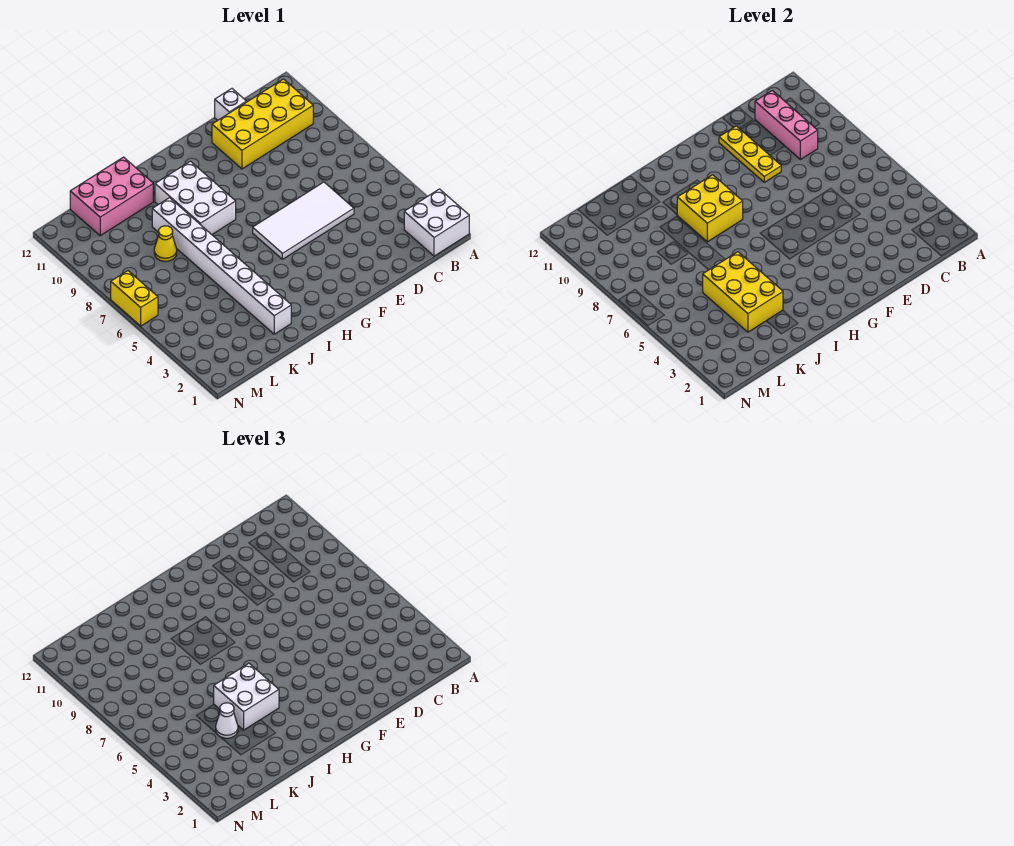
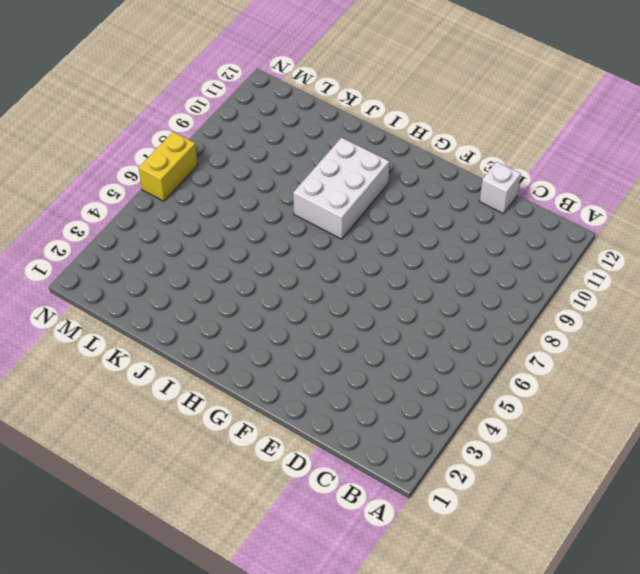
none -> white 2x2 brick [404,189,469,256]
none -> yellow 2x4 brick [212,79,313,169]
none -> white 2x4 tile [253,182,354,259]

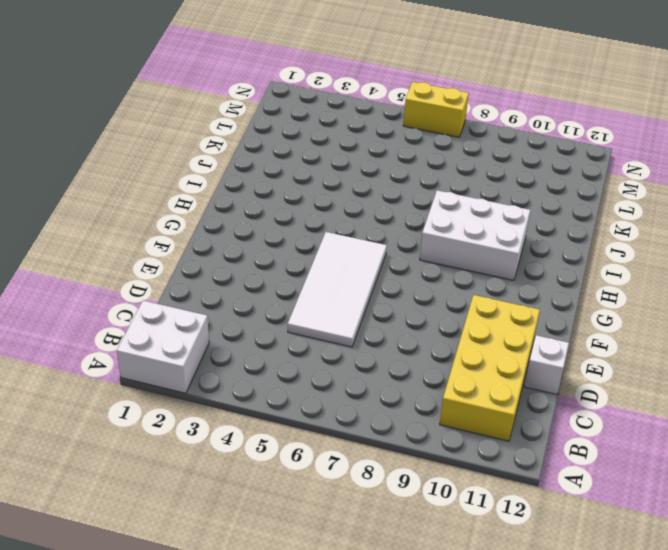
none -> white 1x8 brick [152,198,291,334]
none -> pink 2x3 brick [70,157,153,236]
none -> yellow 1x1 cone [154,226,177,261]

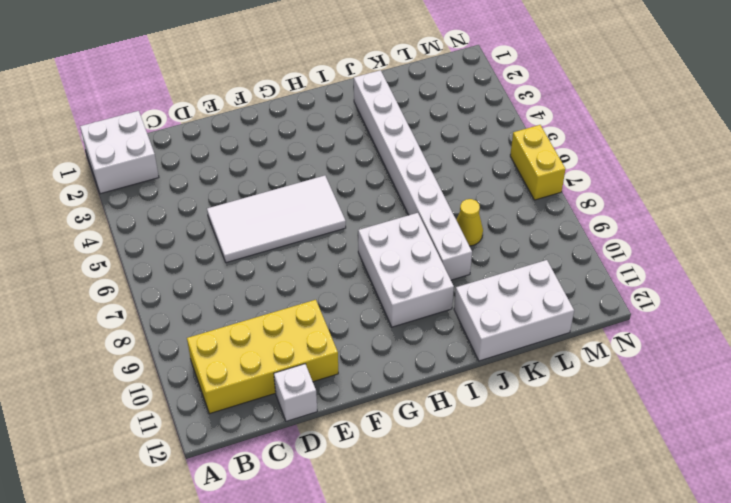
white 2x3 brick [454,260,574,361] -> pink 2x3 brick [70,157,153,236]
none -> pink 1x3 brick [755,90,818,160]
none -> yellow 1x3 plate [719,126,781,182]
none -> yellow 2x2 brick [677,175,743,242]

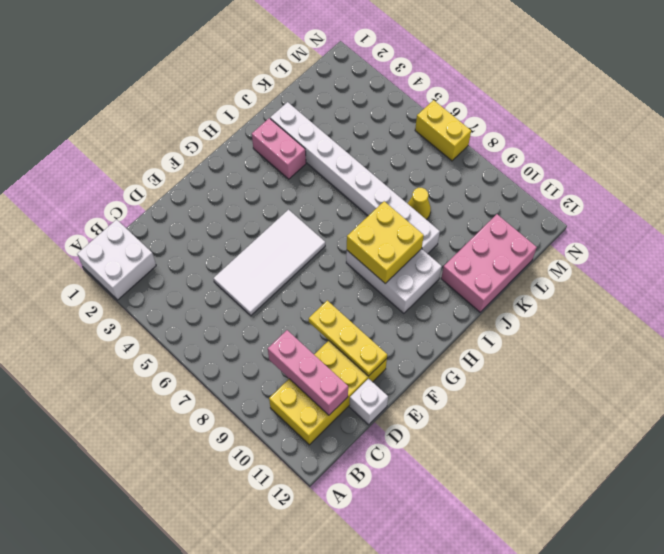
pink 1x2 brick [252,118,306,179] -> none
none -> yellow 2x3 brick [703,252,783,332]
none -> white 2x2 brick [214,663,279,730]
none -> white 1x1 cone [216,703,238,738]

